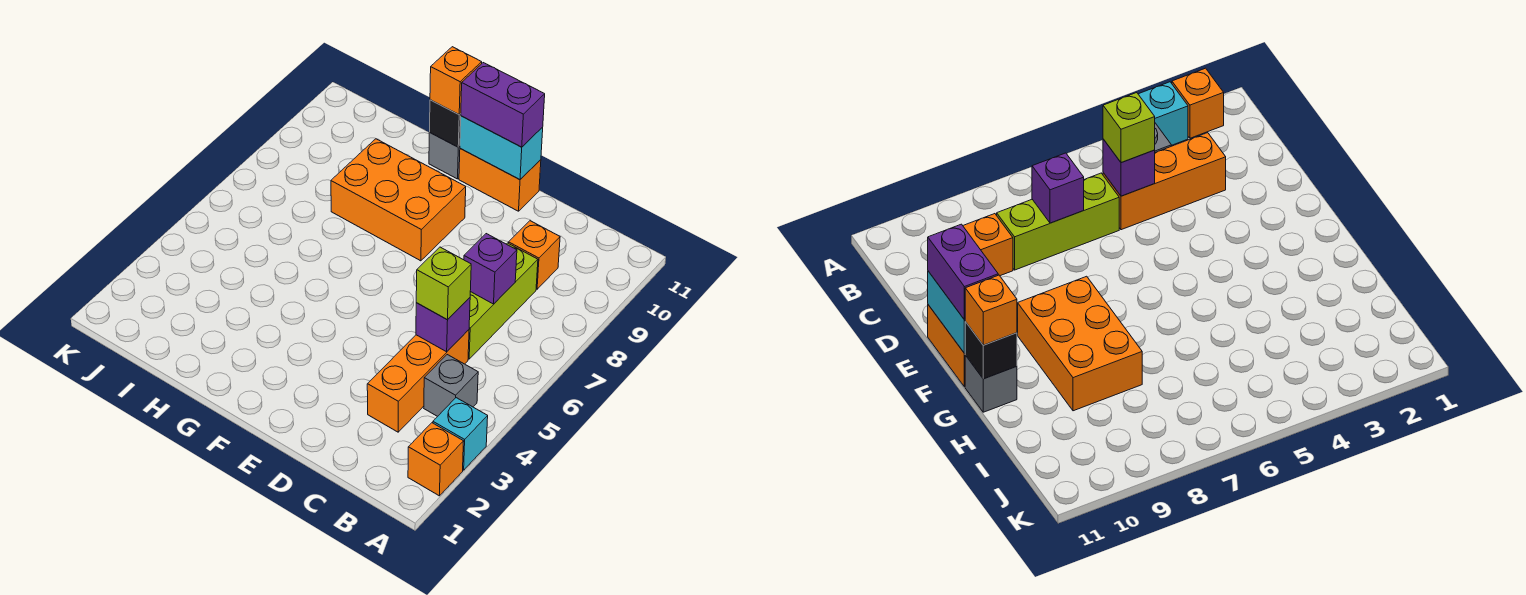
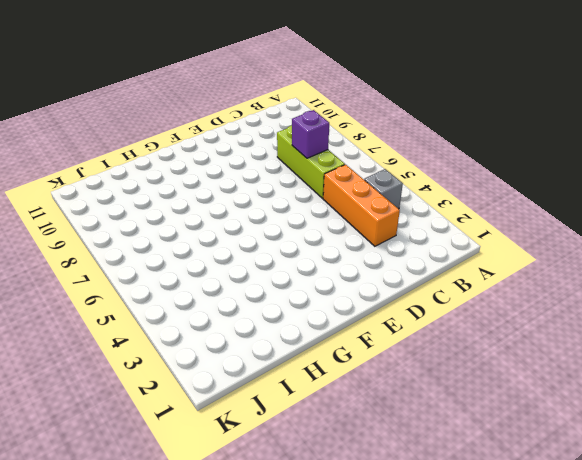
none -> orange 1x1 brick [408,423,464,496]
none -> cyan 1x1 brick [433,398,488,470]
none -> orange 1x1 brick [509,221,560,289]

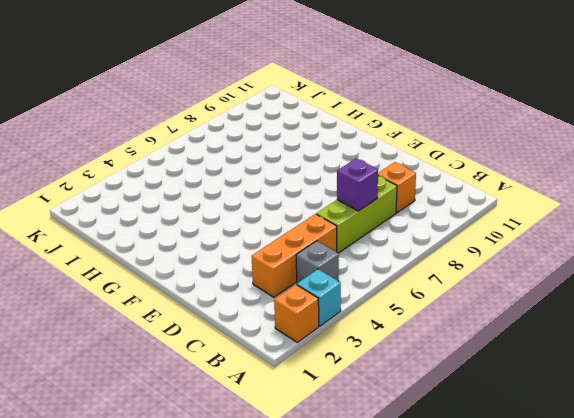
none -> orange 1x2 brick [459,149,541,211]
none -> orange 2x3 brick [331,139,466,261]
none -> grey 1x1 brick [429,132,460,179]

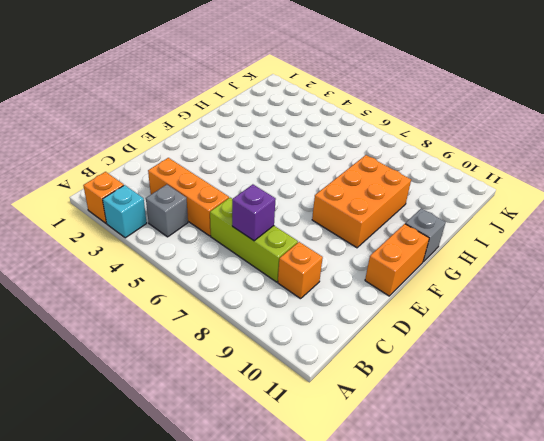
none -> purple 1x1 brick [416,298,470,352]
none -> cyan 1x2 brick [460,116,543,180]
none -> black 1x1 brick [430,100,461,147]

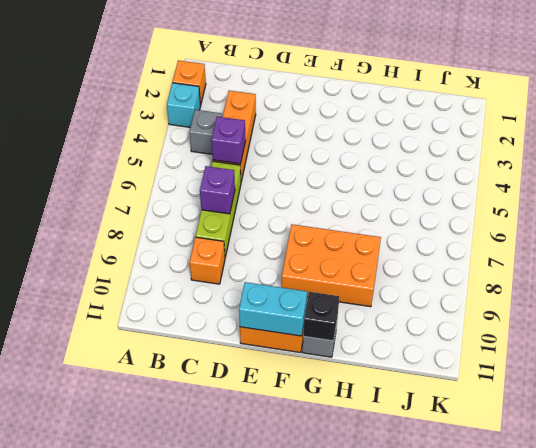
none -> lime 1x1 brick [416,247,471,320]
none -> purple 1x2 brick [461,63,545,147]
none -> orange 1x1 brick [430,47,482,115]

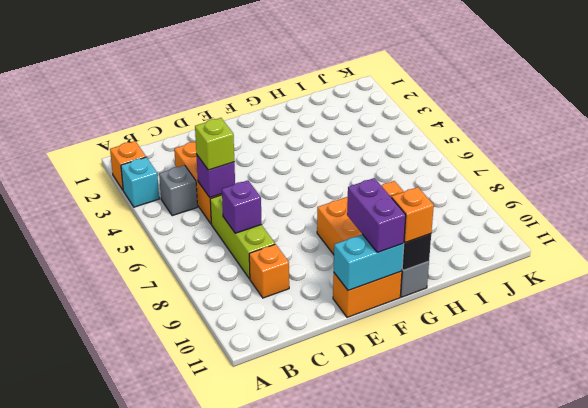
purple 1x2 brick [347,178,406,252] -> purple 1x2 brick turned to [461,63,545,147]

